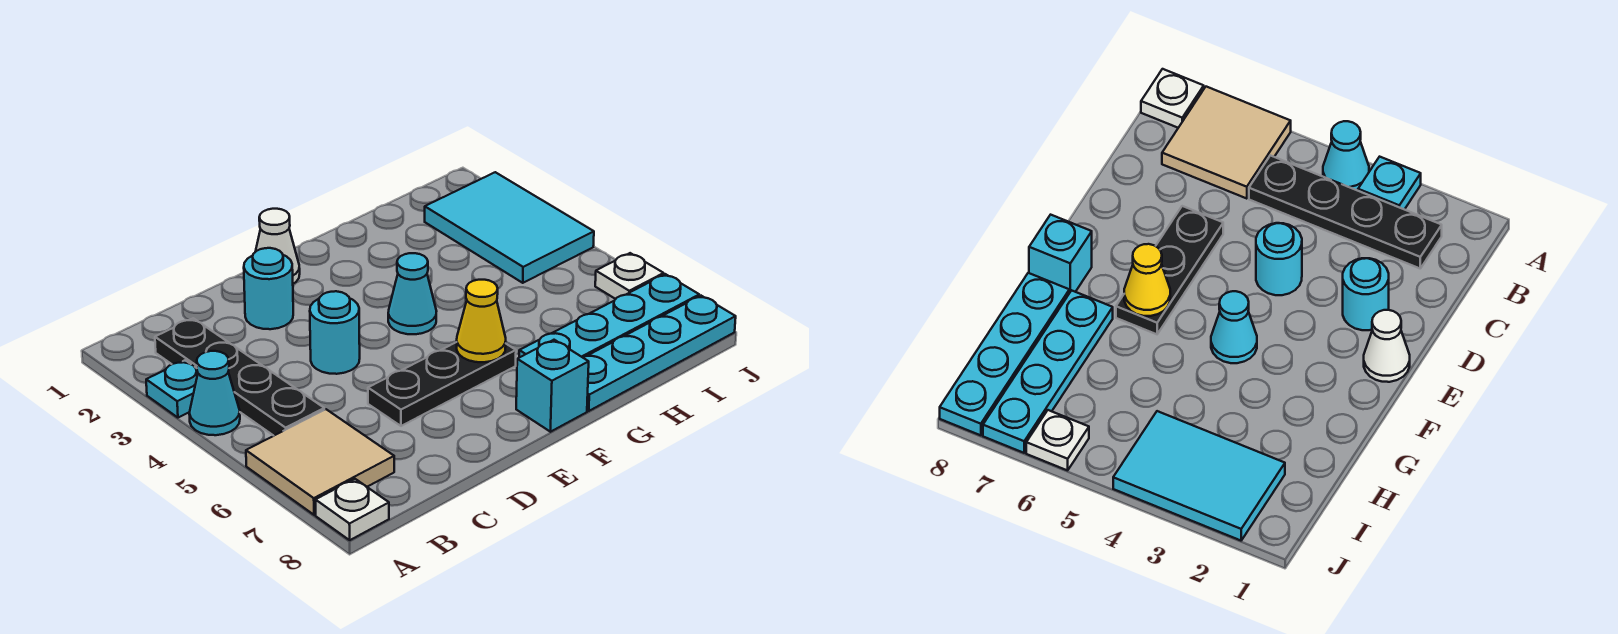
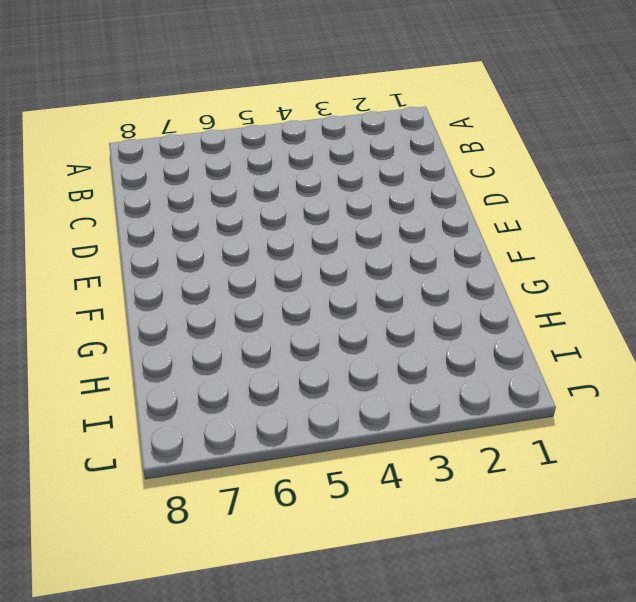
none -> cyan 1x1 plate [146,360,198,418]
none -> cyan 1x1 cone [189,351,240,435]
none -> tan 2x2 tile [246,409,394,515]

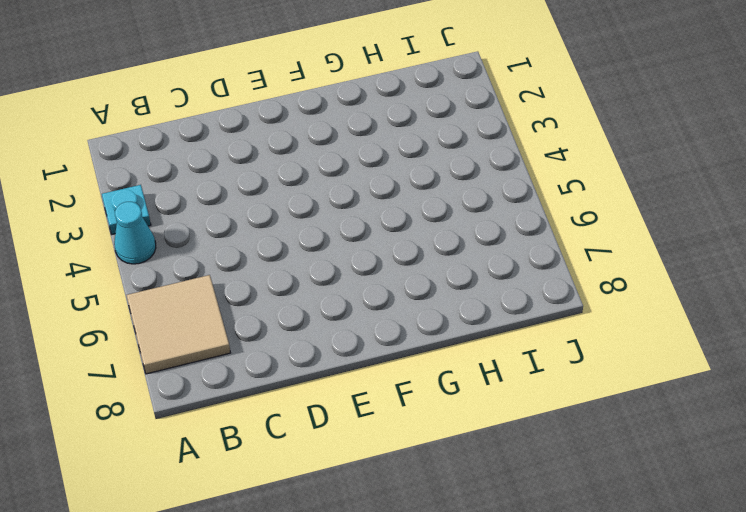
none -> white 1x1 plate [316,479,389,540]
none -> black 1x4 plate [155,318,324,436]
none -> cyan 1x1 round brick [244,248,293,329]

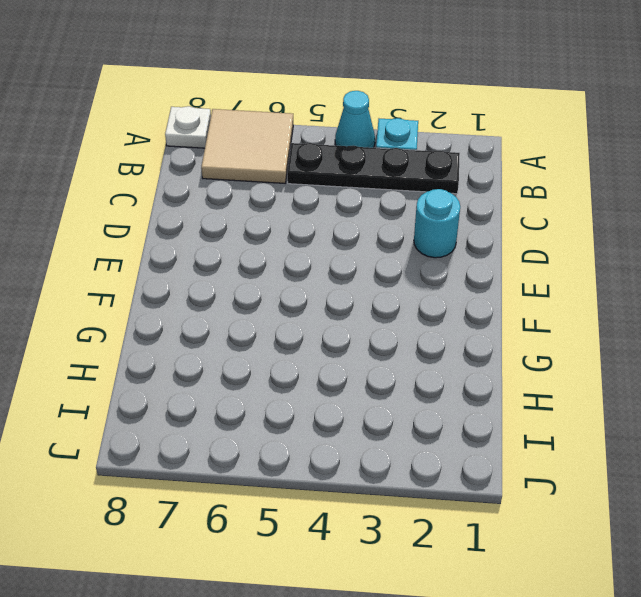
none -> cyan 1x1 round brick [310,291,360,374]
none -> black 1x3 plate [368,342,516,426]
none -> white 1x1 cone [255,209,300,284]

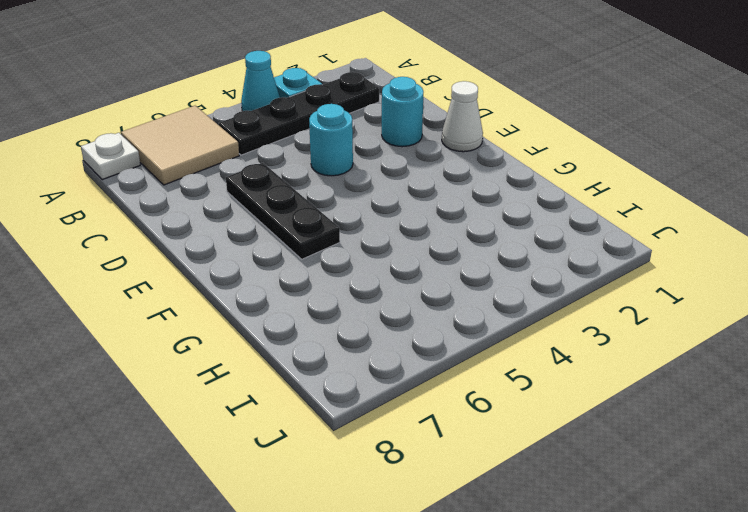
none -> cyan 1x1 cone [388,253,436,334]
none -> cyan 1x1 brick [516,340,589,432]
none -> cyan 1x4 plate [519,274,699,357]

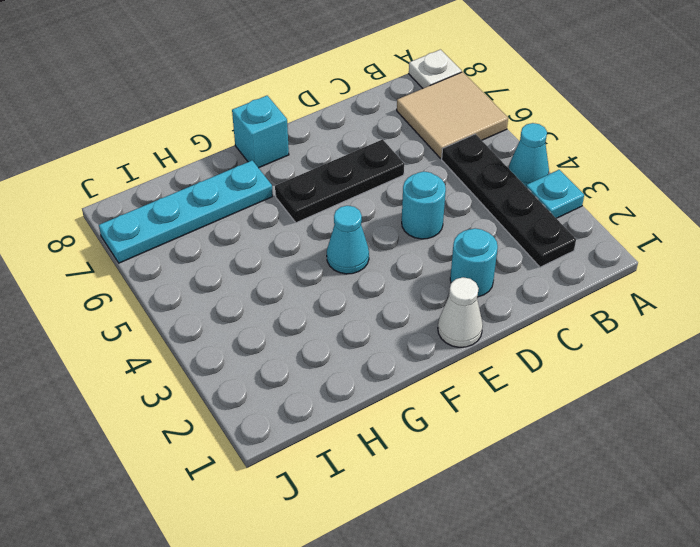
none -> cyan 1x4 plate [583,296,736,411]
none -> cyan 2x3 tile [425,172,594,283]
none -> white 1x1 plate [595,253,664,299]

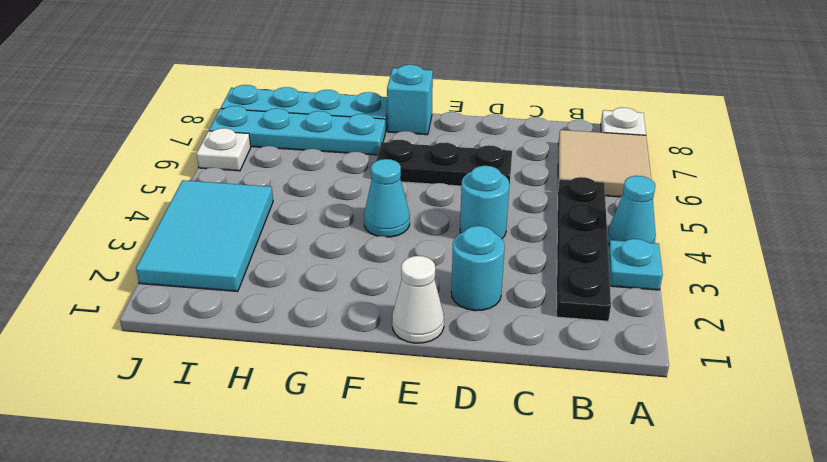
none -> yellow 1x1 cone [457,280,506,362]

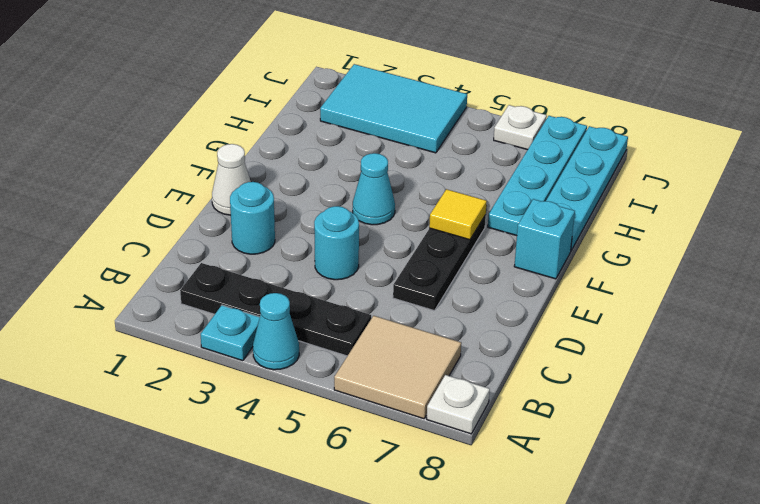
yellow 1x1 tile [429,189,487,240] -> yellow 1x1 cone [457,280,506,362]

